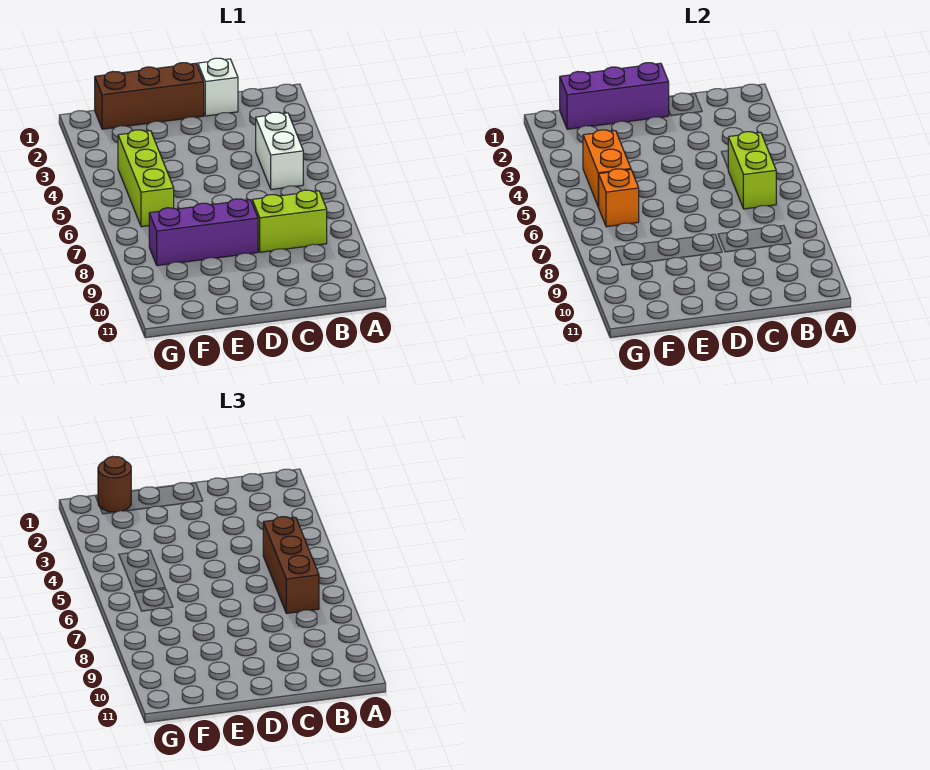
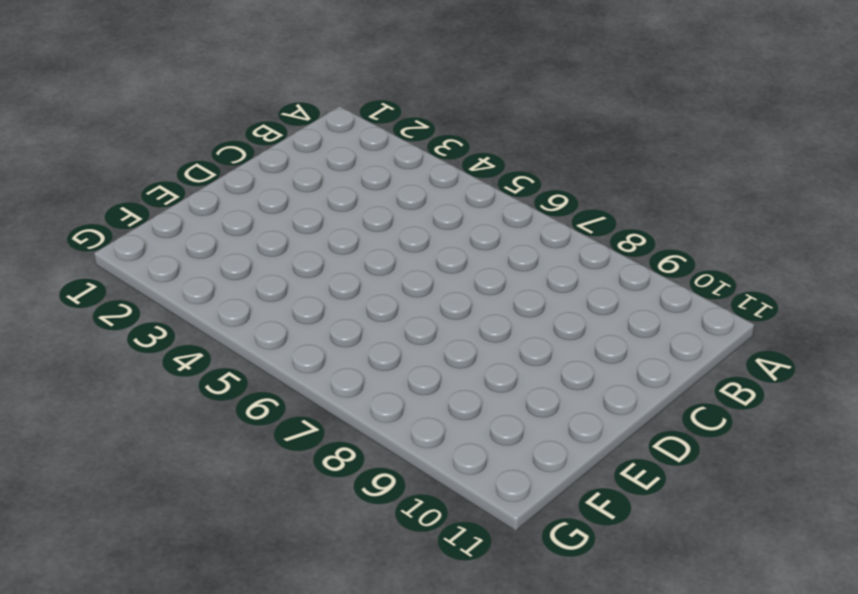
none -> white 1x2 brick [256,112,303,189]
none -> lime 1x2 brick [252,190,327,252]
none -> white 1x1 brick [198,58,238,116]

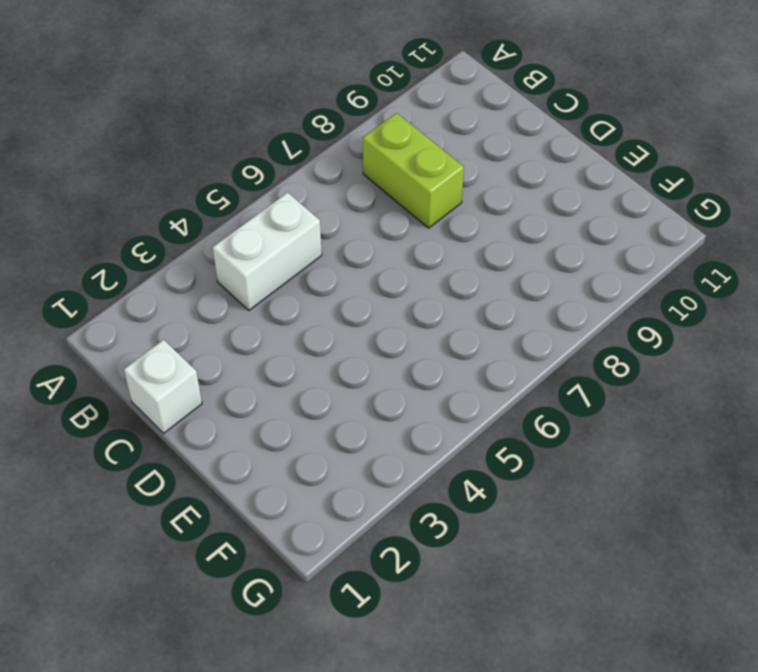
none -> brown 1x3 brick [95,63,204,129]
none -> purple 1x3 brick [149,199,258,266]
none -> lime 1x3 brick [118,130,174,227]

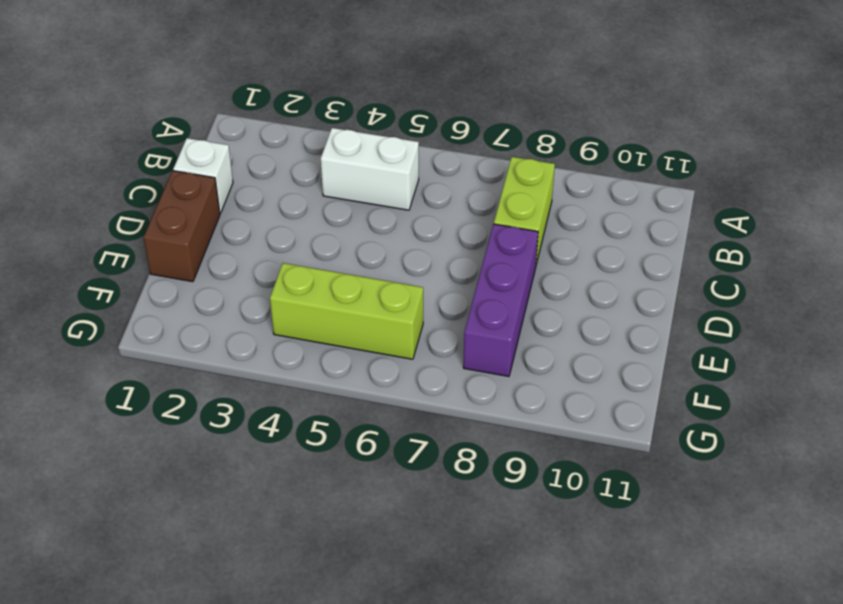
brown 1x2 brick [144,171,220,282] -> brown 1x3 brick [95,63,204,129]
none -> lime 1x2 brick [728,132,776,209]
none -> purple 1x3 brick [560,63,669,129]
none -> orange 1x2 brick [583,130,631,207]

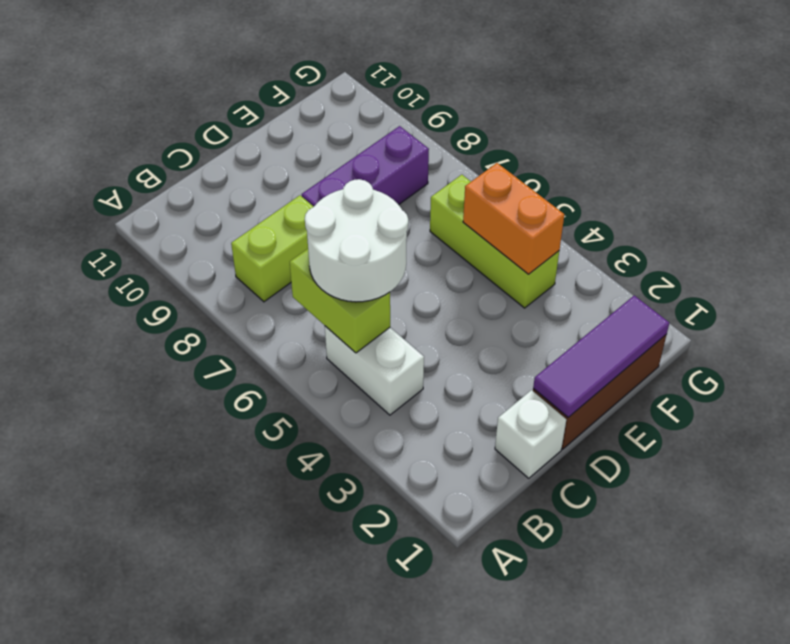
white 2x2 round brick [305,179,408,302] -> brown 1x3 brick [263,517,319,613]
purple 1x3 tile [533,296,669,417] -> purple 1x3 brick [560,63,669,129]
none -> orange 1x1 brick [599,169,639,227]
none -> brown 1x1 round brick [98,456,131,512]

